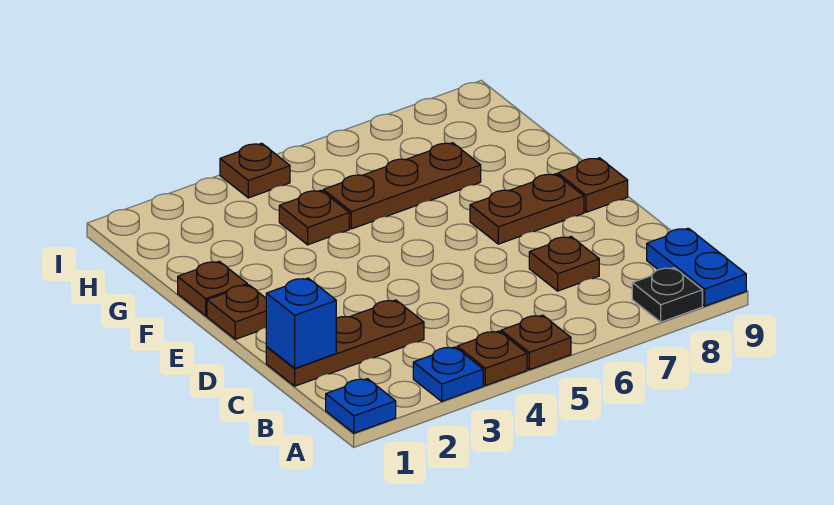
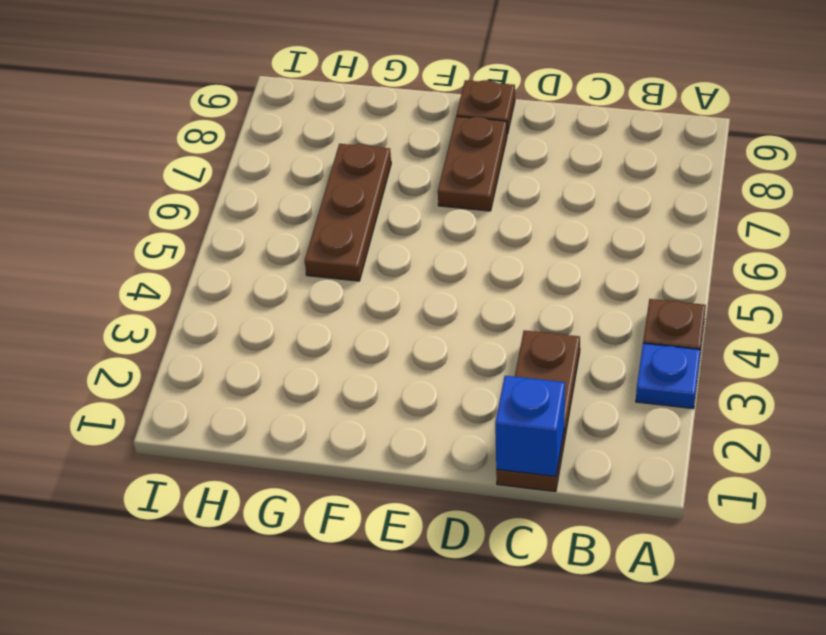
none -> blue 1x1 plate [326,379,396,433]
none -> brown 1x1 plate [501,315,571,370]
none -> black 1x1 plate [632,268,702,322]

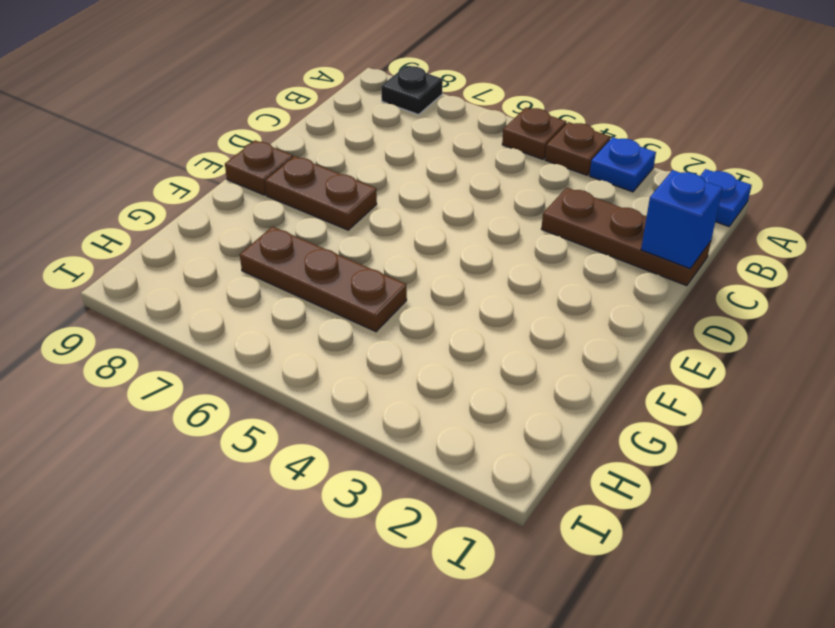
none -> blue 1x2 plate [647,228,746,306]
none -> brown 1x1 plate [529,237,599,291]
none -> brown 1x1 plate [207,285,266,339]

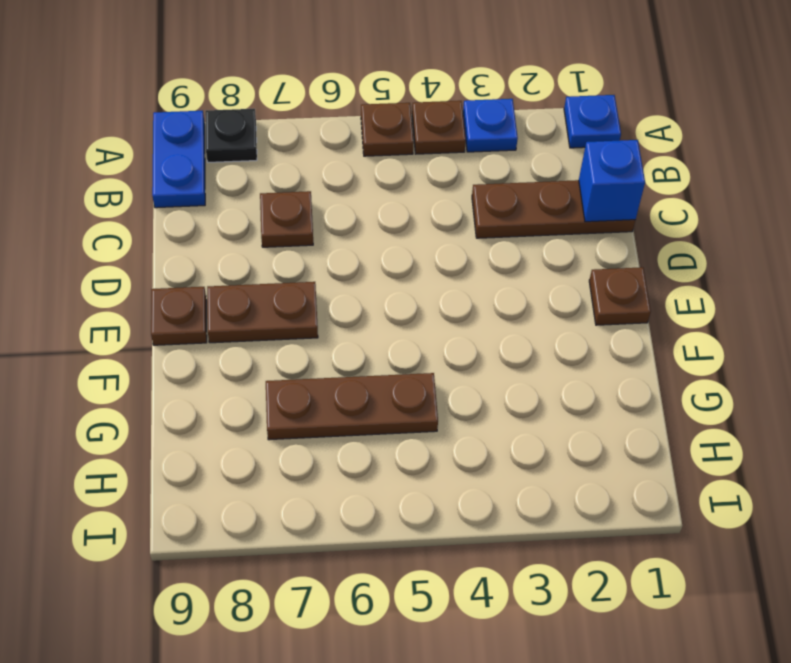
none -> brown 1x1 plate [178,261,247,316]
none -> brown 1x1 plate [279,190,349,245]
none -> brown 1x1 plate [220,143,290,198]

